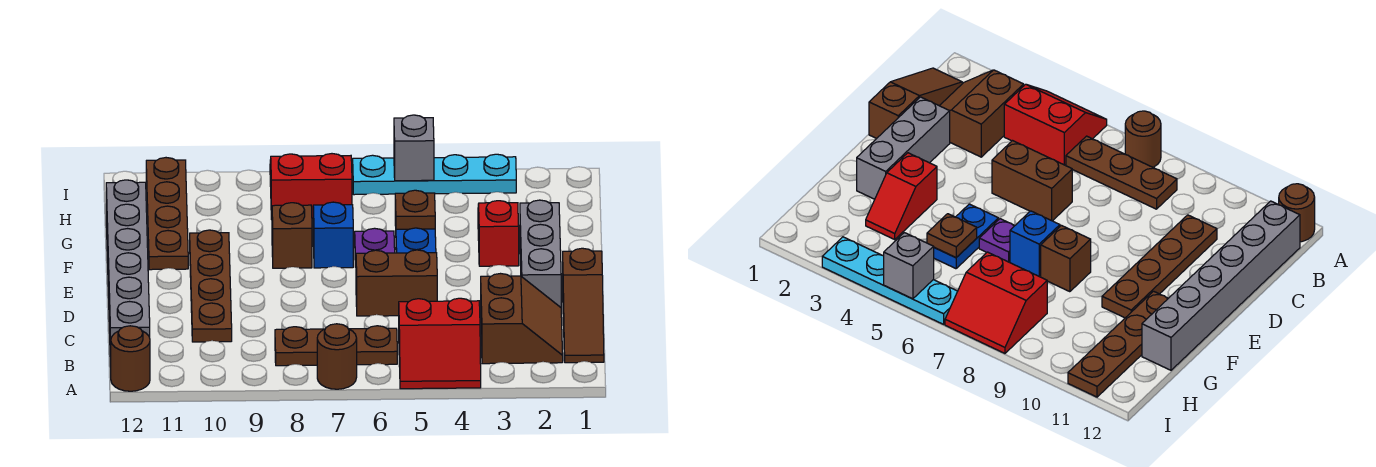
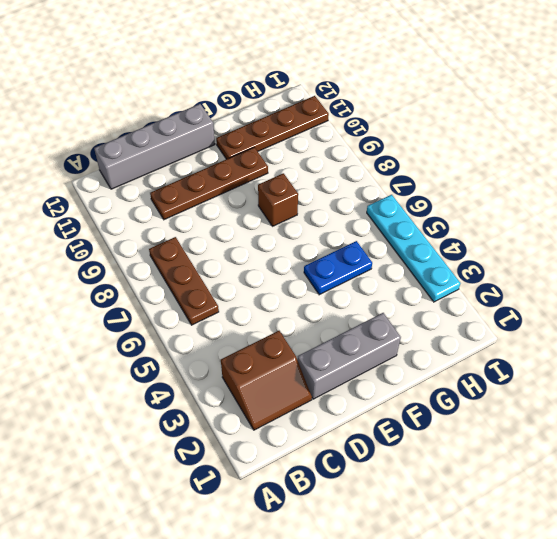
grey 1x4 brick [94,104,215,189] -> grey 1x6 brick [106,180,150,367]
none -> red 2x2 slope [399,298,481,389]
none -> brown 1x1 round brick [317,324,357,389]
none -> brown 1x1 round brick [111,326,150,391]

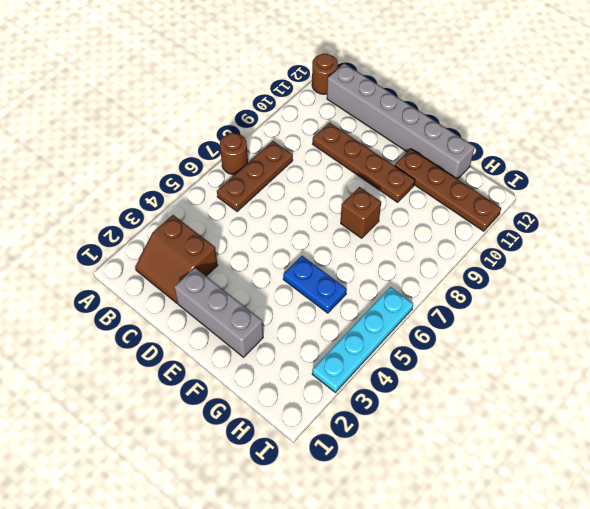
none -> red 2x2 slope [399,298,481,389]
none -> brown 1x3 slope [563,248,604,363]
none -> brown 1x2 brick [356,250,437,316]

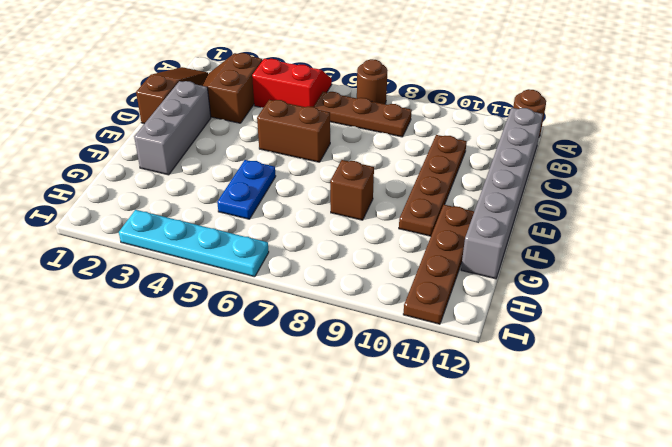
none -> red 1x2 slope [478,201,519,266]
none -> purple 1x1 plate [355,228,395,267]
none -> blue 1x1 brick [313,202,353,268]

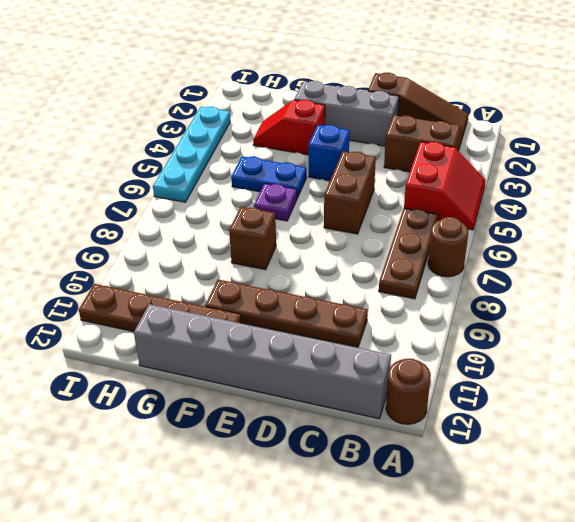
blue 1x1 brick [308,125,350,181] -> blue 1x1 brick moved to [313,202,353,268]
none -> red 2x2 slope [270,154,352,219]
none -> brown 1x1 plate [395,190,435,229]
none -> grey 1x1 brick [394,115,434,181]

